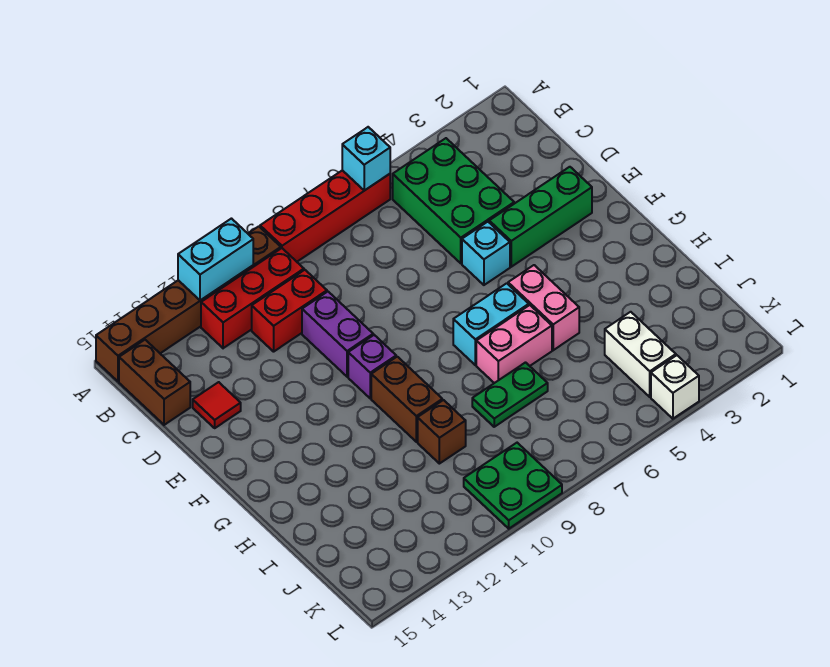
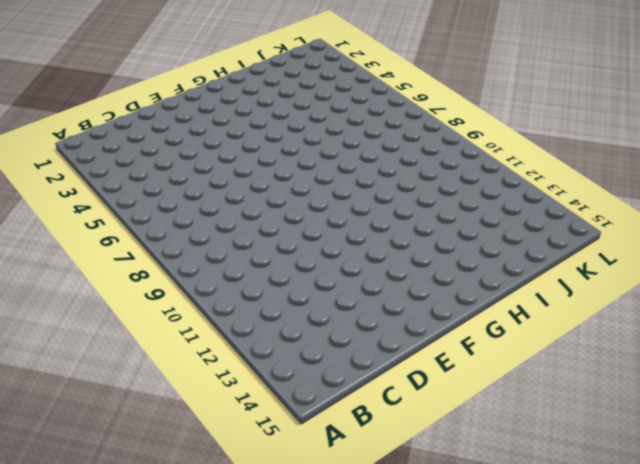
none -> red 1x4 brick [260,170,390,262]
none -> brown 1x6 brick [96,226,281,381]
none -> green 2x3 brick [393,138,514,263]

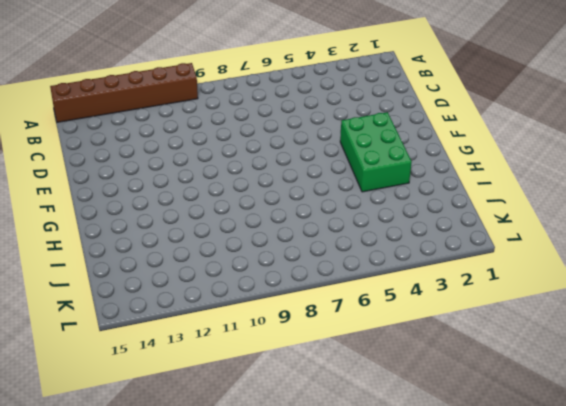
green 2x3 brick [340,112,412,192] -> green 2x3 brick moved to [393,138,514,263]
none -> red 1x4 brick [260,170,390,262]
none -> red 1x3 brick [201,248,304,348]
none -> brown 1x2 brick [119,340,190,425]

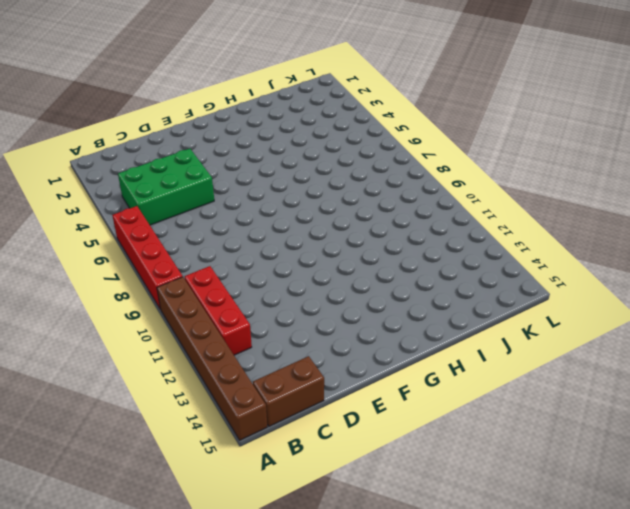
none -> red 1x2 brick [252,270,327,352]
none -> purple 1x2 brick [302,292,373,377]
none -> red 1x1 tile [193,382,241,428]

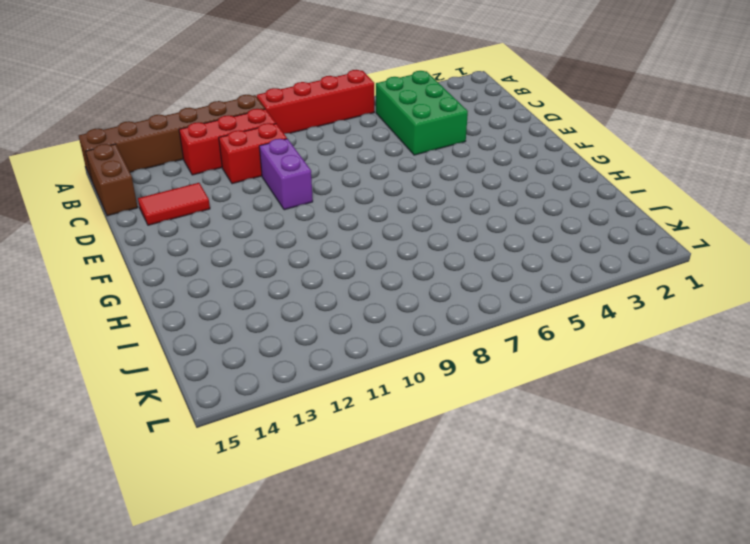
red 1x2 tile [138,183,210,225] -> red 1x1 tile [193,382,241,428]
none -> green 1x3 brick [489,167,592,267]
none -> cyan 1x1 brick [462,222,510,285]
none -> purple 1x1 brick [348,335,396,398]

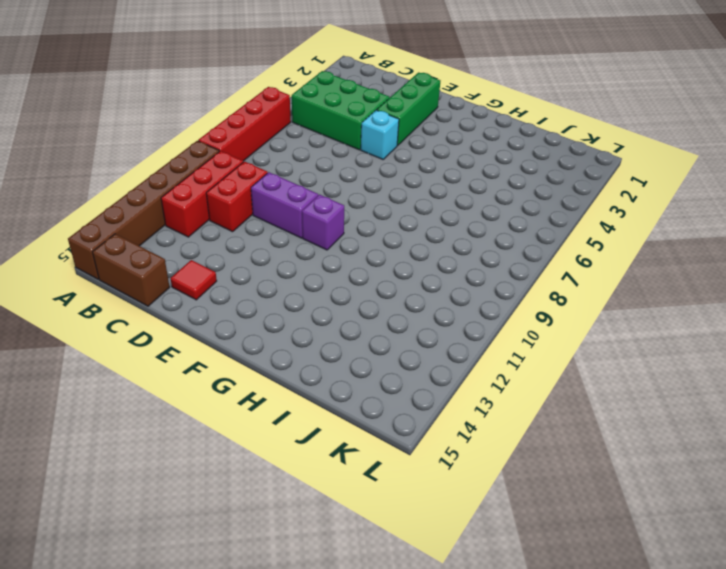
none -> pink 1x2 brick [508,265,579,350]
none -> cyan 1x2 brick [453,283,529,365]
none -> brown 1x2 brick [371,357,442,442]

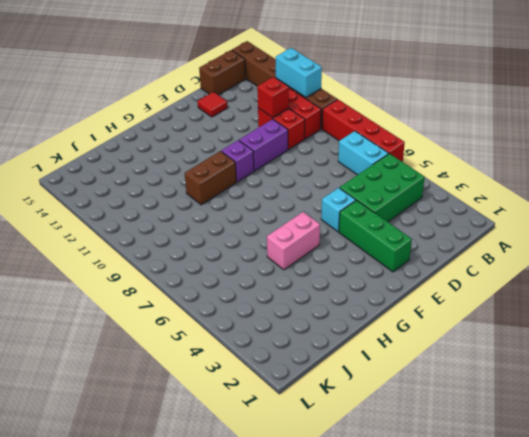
cyan 1x2 brick [338,131,388,175] -> cyan 1x2 brick moved to [453,283,529,365]
red 1x1 brick [257,77,289,118] -> none
none -> pink 1x2 brick [476,305,552,383]
none -> green 1x2 plate [472,363,548,427]
none -> brown 1x1 brick [418,400,466,464]

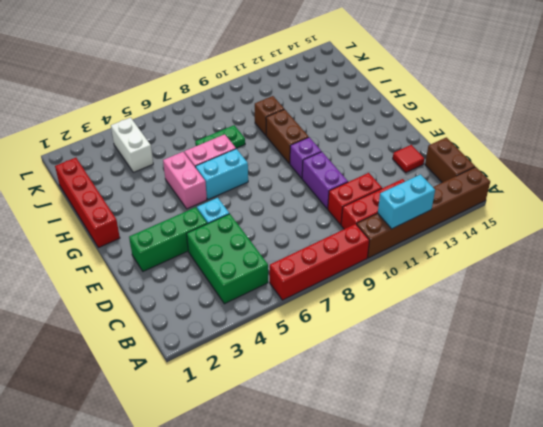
red 1x4 brick [55,158,120,248] -> none
none -> green 2x2 plate [464,443,562,529]
none -> white 1x1 brick [651,355,699,419]
none -> cyan 1x1 brick [342,127,390,191]

